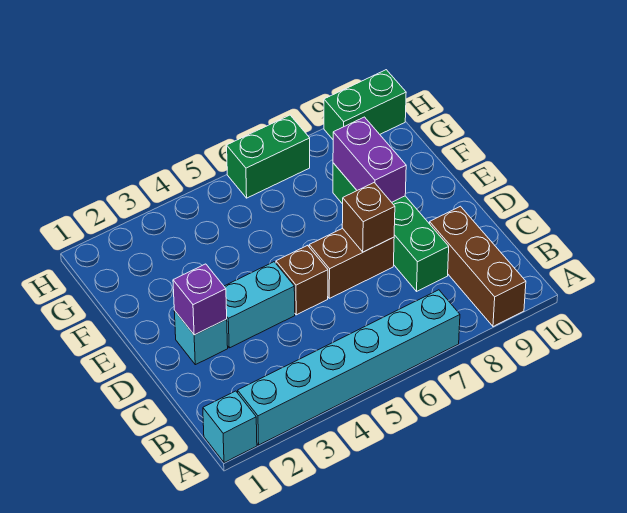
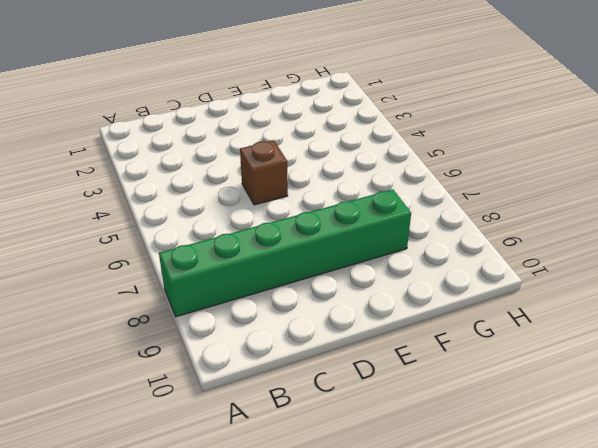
green 1x6 brick [159,189,411,317] -> green 1x4 brick [333,163,449,291]
none -> cyan 1x1 brick [203,391,257,463]
none -> cyan 1x6 brick [238,290,460,445]
none -> brown 1x3 brick [430,206,526,327]

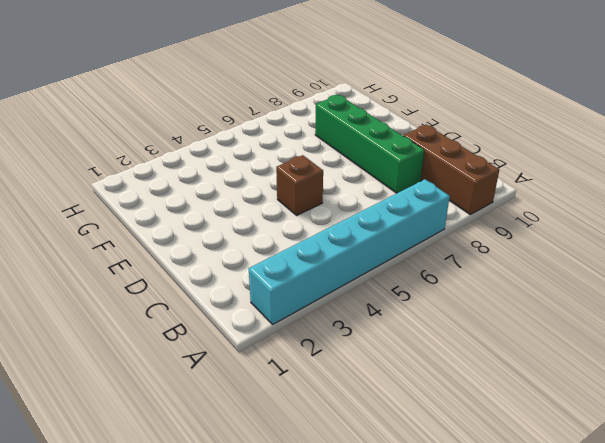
none -> cyan 1x1 brick [203,391,257,463]
none -> cyan 1x1 brick [174,311,228,365]
none -> cyan 1x2 brick [224,262,295,348]

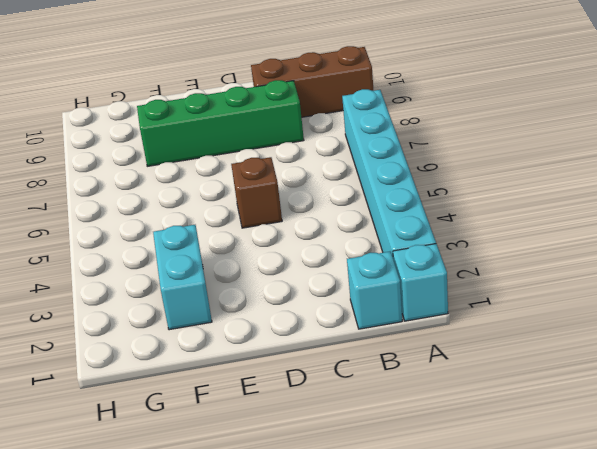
cyan 1x1 brick [347,252,402,329] -> cyan 1x1 brick moved to [174,311,228,365]
cyan 1x2 brick [153,225,212,330] -> cyan 1x2 brick moved to [224,262,295,348]
none -> brown 1x2 brick [309,228,394,298]
none -> green 1x2 brick [227,115,310,198]
none -> green 1x2 brick [324,70,406,139]

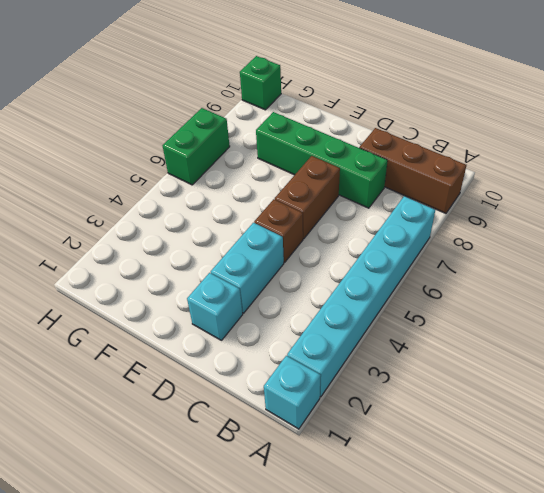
green 1x1 brick [240,56,281,110] -> green 1x2 brick [324,70,406,139]
none -> purple 1x1 brick [173,264,227,335]
none -> brown 1x1 brick [342,183,395,252]
none -> purple 1x2 brick [333,117,406,202]

